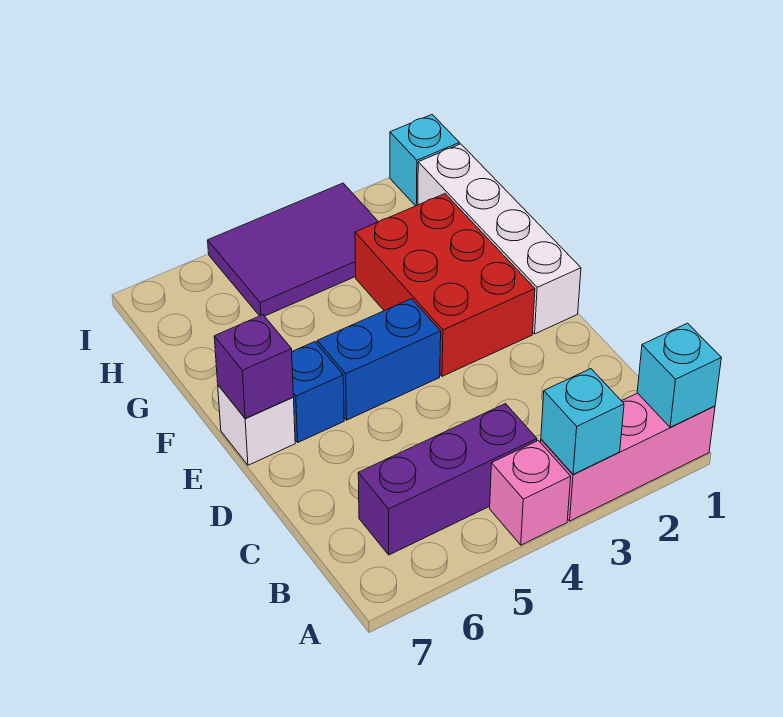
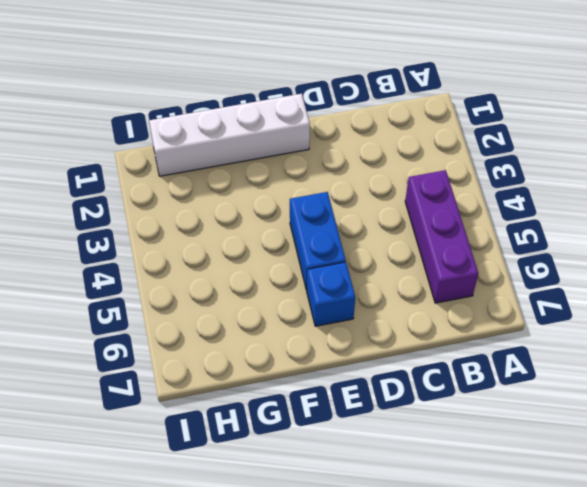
none -> pink 1x3 brick [541,393,715,521]
none -> pink 1x1 brick [490,440,571,545]
none -> red 2x3 brick [355,194,535,376]

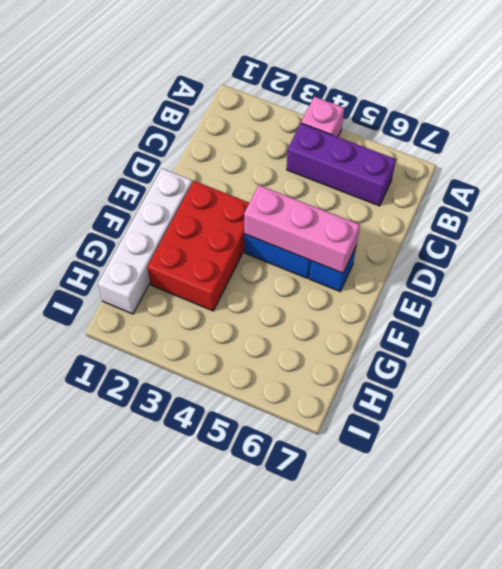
pink 1x3 brick [244,185,360,273] -> pink 1x3 brick moved to [541,393,715,521]
none -> white 1x1 brick [218,385,295,465]
none -> purple 2x3 tile [208,183,378,316]
none -> cyan 1x1 brick [390,115,459,206]

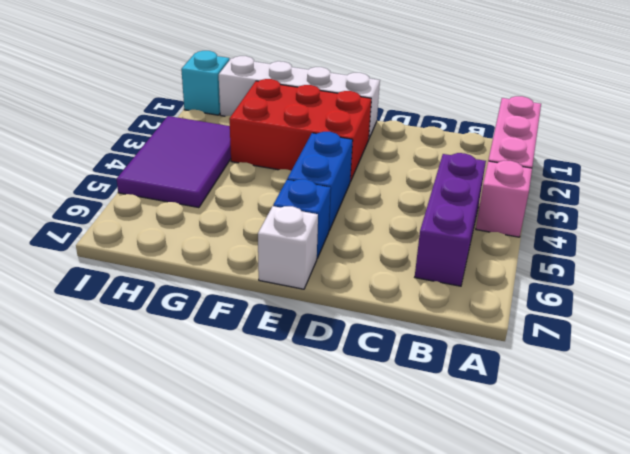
none -> cyan 1x1 brick [637,323,721,427]
none -> cyan 1x1 brick [541,369,624,474]
none -> purple 1x1 brick [214,315,293,418]

